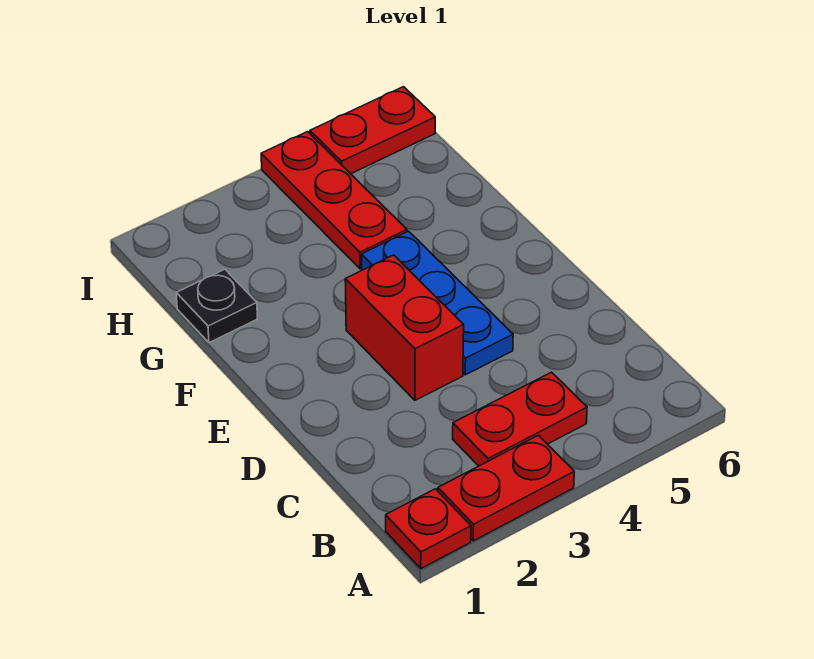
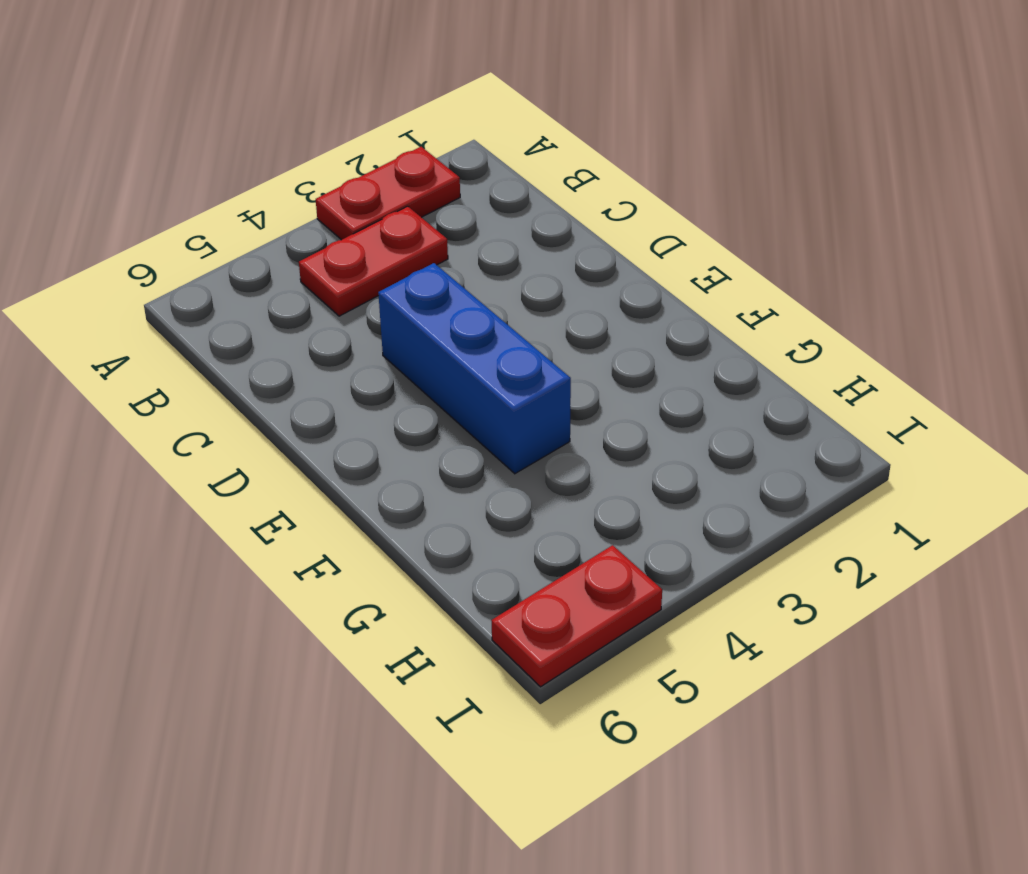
blue 1x3 brick [378,263,571,474] -> blue 1x3 plate [362,231,513,375]
none -> red 1x1 plate [386,489,471,568]
none -> red 1x2 brick [345,255,464,400]

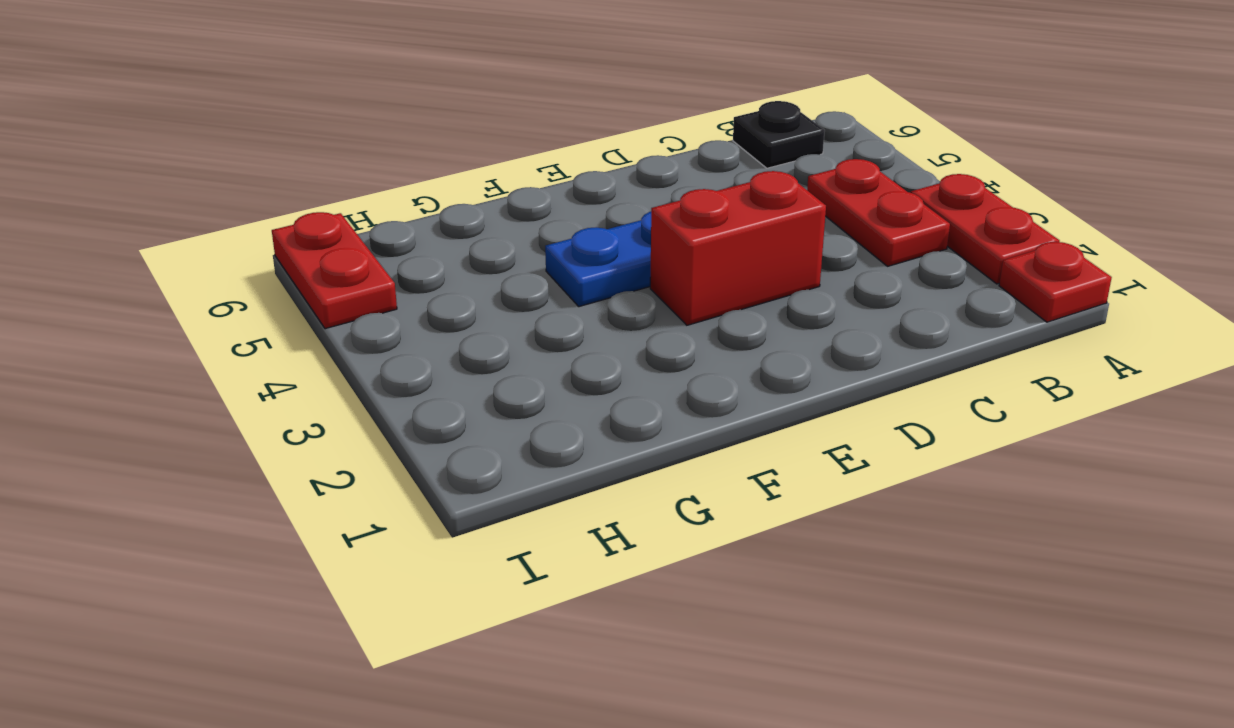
black 1x1 plate [733,101,825,168] -> black 1x1 plate moved to [176,269,257,343]
none -> red 1x3 plate [261,132,407,269]

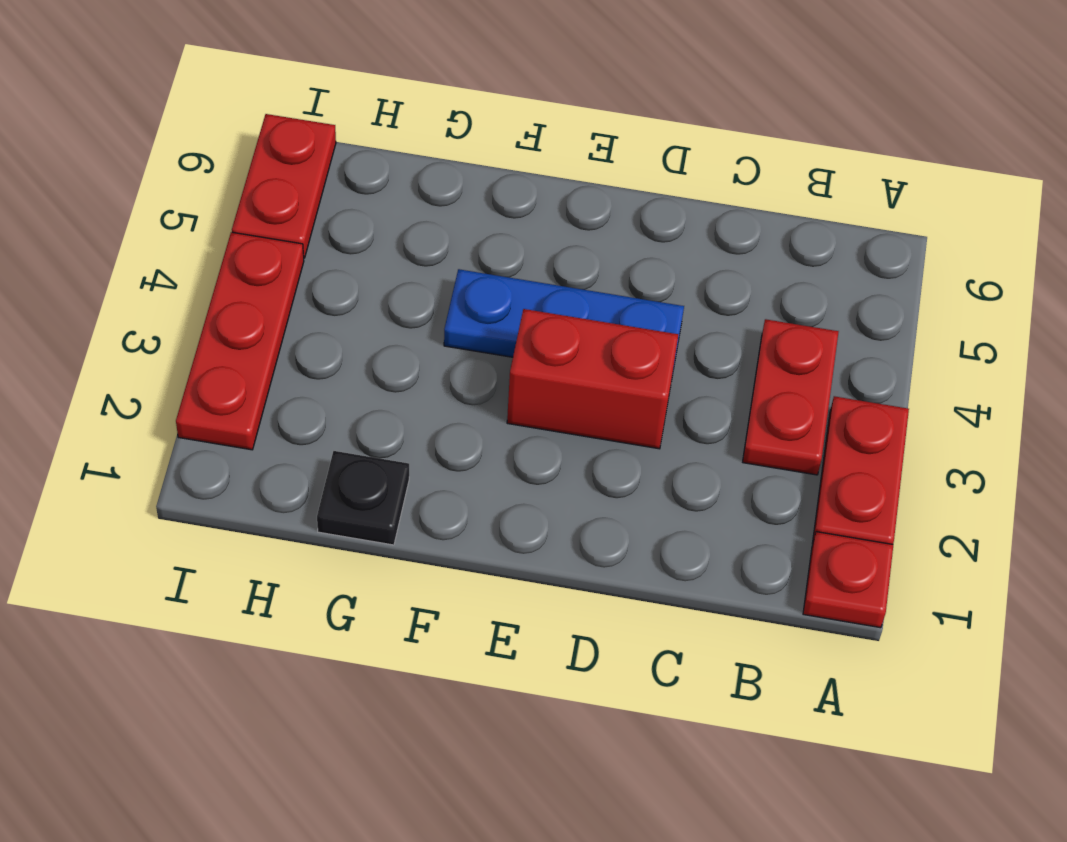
red 1x3 plate [176,232,304,450] -> red 1x3 plate turned to [261,132,407,269]

